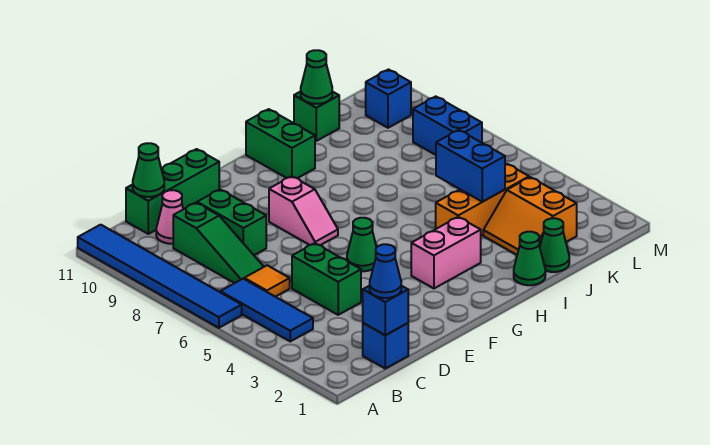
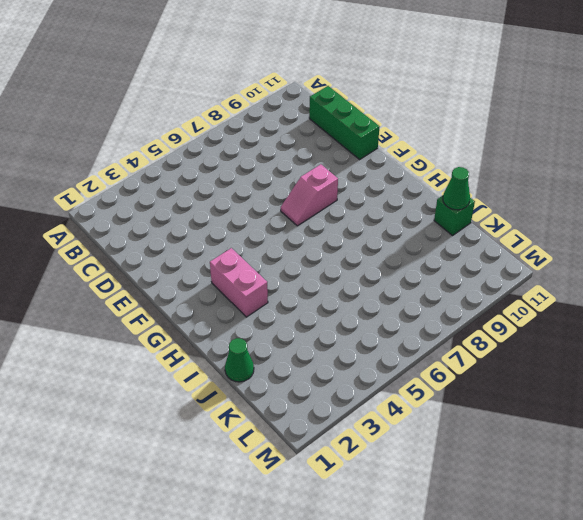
none -> blue 1x6 tile [78,225,242,328]
none -> blue 1x3 tile [220,279,313,341]
none -> blue 1x1 brick [363,323,408,369]

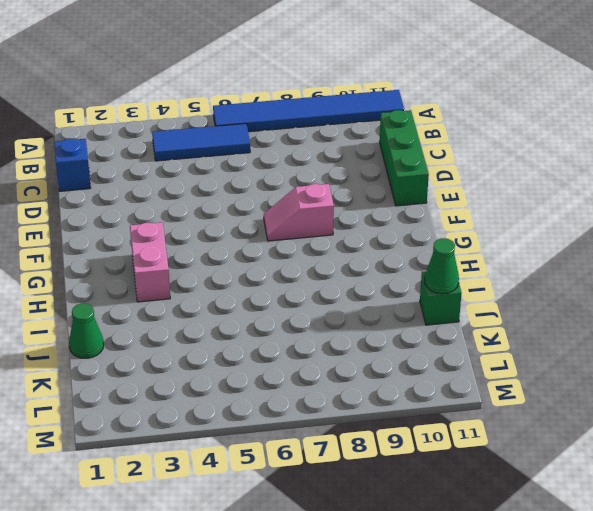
none -> orange 1x1 tile [244,265,290,297]
none -> green 1x3 slope [173,203,264,283]
none -> pink 1x1 cone [156,190,183,244]

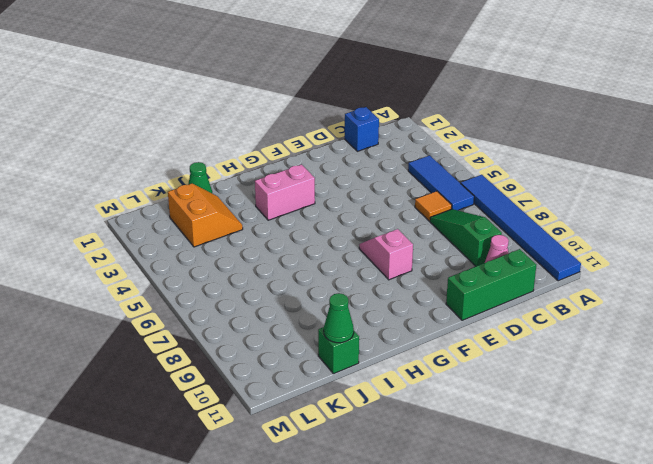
none -> green 1x2 brick [292,243,361,315]
none -> green 1x2 brick [197,189,266,255]
none -> green 1x1 cone [347,218,377,271]

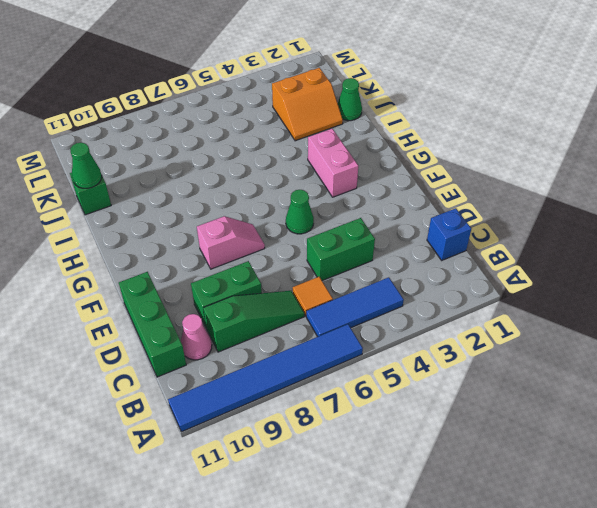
none -> green 1x2 brick [246,109,315,178]
none -> green 1x1 cone [514,232,545,285]
none -> orange 1x3 brick [436,164,529,236]

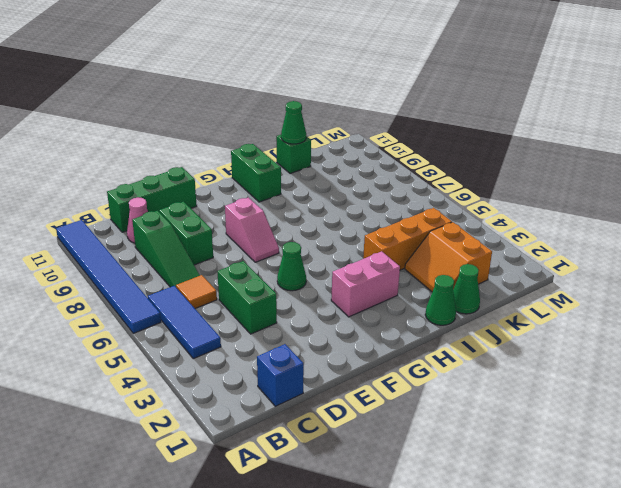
none -> blue 1x2 brick [413,96,482,155]
none -> blue 1x1 brick [366,70,411,128]
none -> blue 1x1 brick [363,286,408,335]

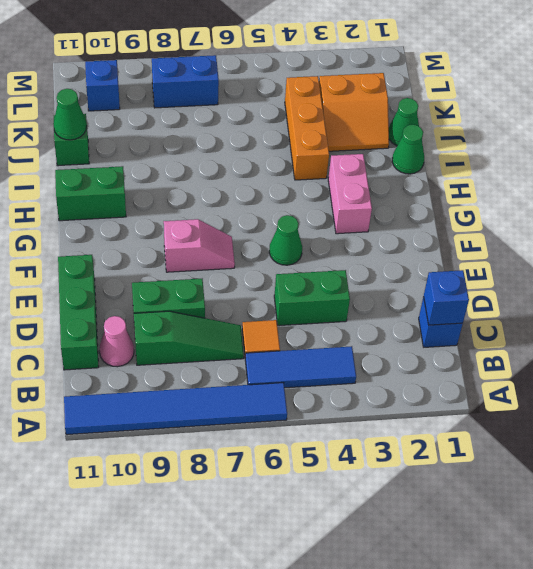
none -> green 1x1 cone [133,143,164,197]
none -> blue 1x2 brick [436,130,505,202]
none -> blue 1x1 cone [370,244,401,298]

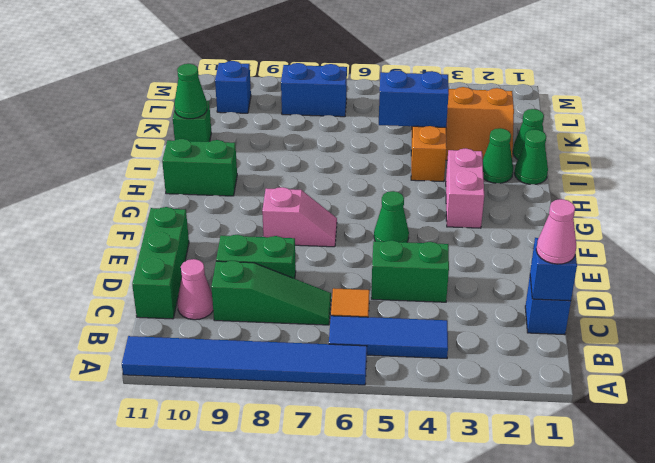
pink 1x1 cone [536,199,576,264] -> blue 1x1 cone [370,244,401,298]
green 1x1 cone [483,128,513,183] -> green 1x1 cone moved to [133,143,164,197]

